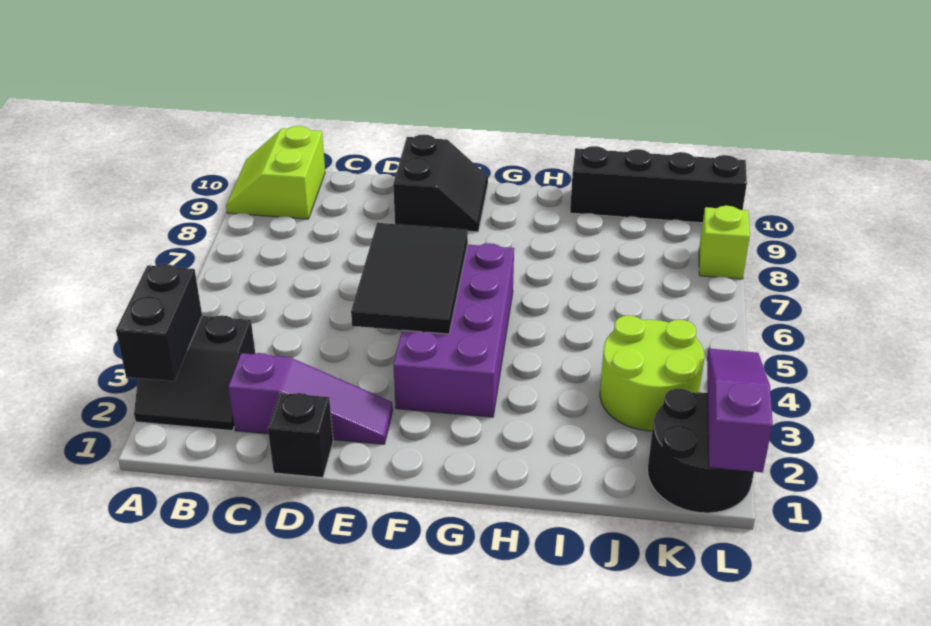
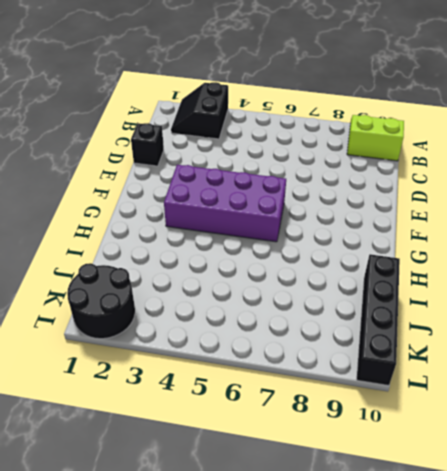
none -> purple 1x3 slope [229,353,393,444]
none -> black 2x2 slope [393,135,488,232]
none -> lime 2x2 round brick [600,315,705,431]

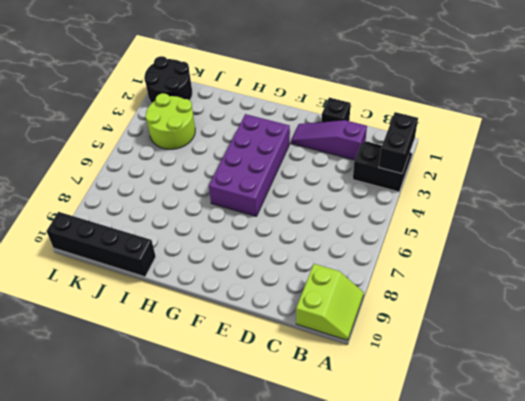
none -> black 2x2 slope [393,135,488,232]
none -> lime 1x1 brick [699,206,750,279]
none -> black 2x3 tile [351,223,468,334]

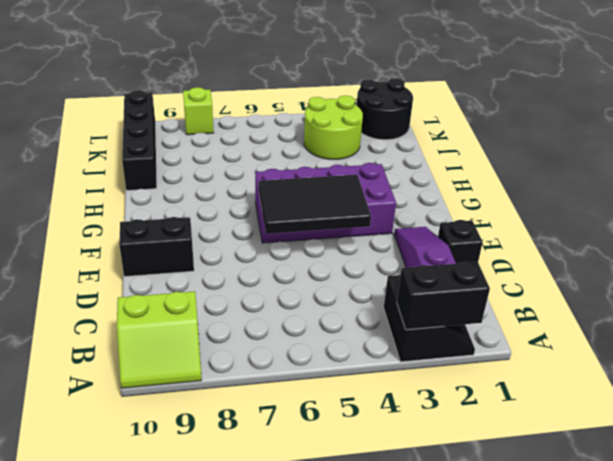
none -> purple 1x3 slope [707,349,773,472]

